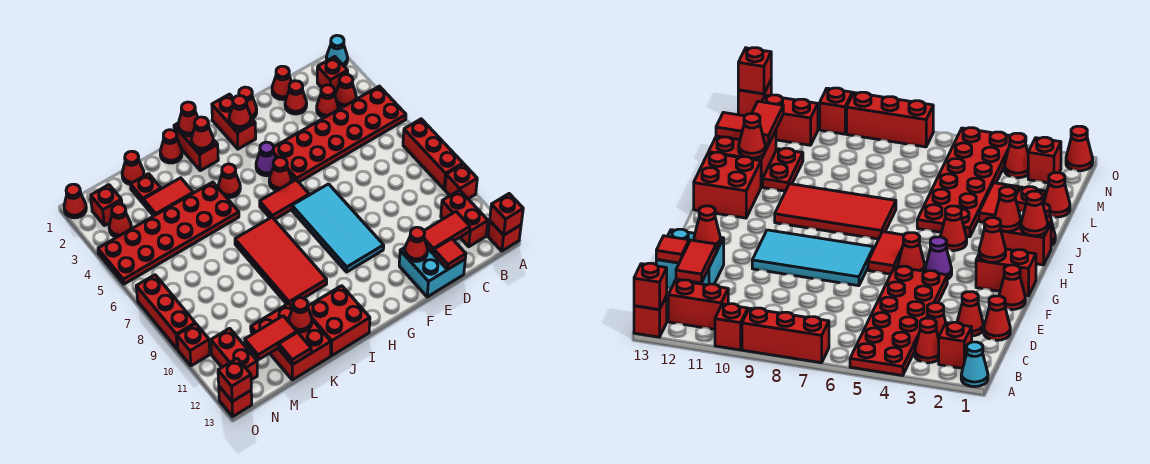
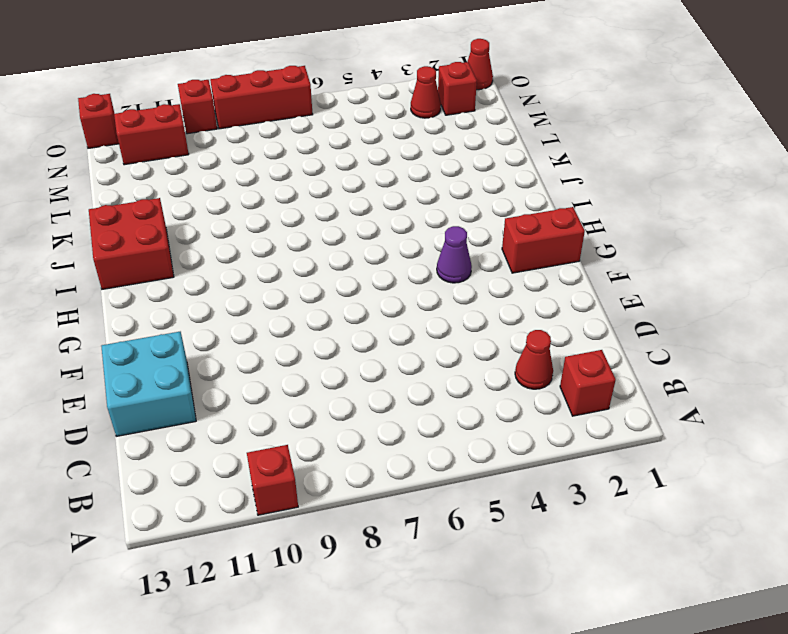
none -> cyan 1x1 cone [326,35,348,66]
none -> red 2x6 plate [273,86,406,182]
none -> red 1x3 brick [403,119,463,189]
none -> red 1x1 brick [488,221,521,251]

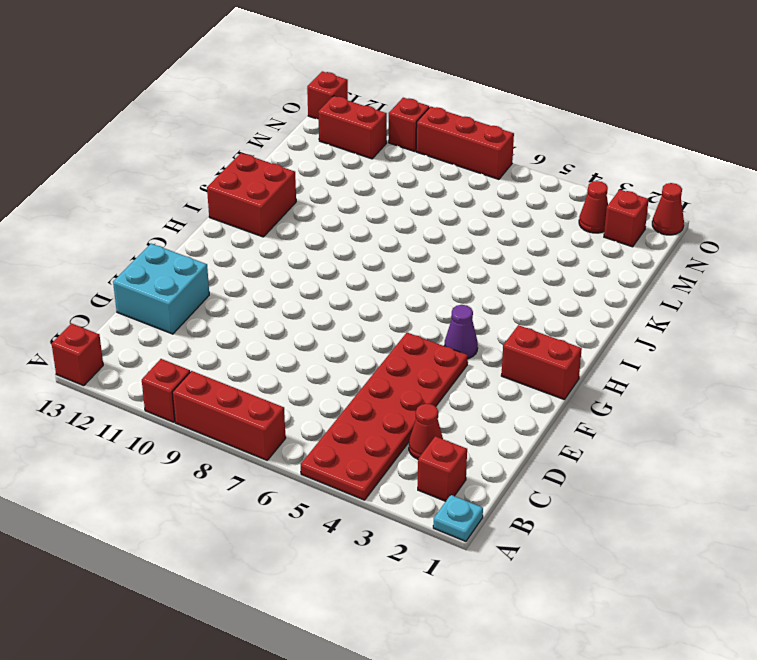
cyan 1x1 plate [433,495,483,541] -> cyan 1x1 cone [326,35,348,66]
none -> red 1x1 cone [335,74,356,107]
none -> red 1x2 brick [441,190,488,247]
none -> red 1x1 cone [272,66,291,100]
none -> red 1x1 cone [285,81,307,114]

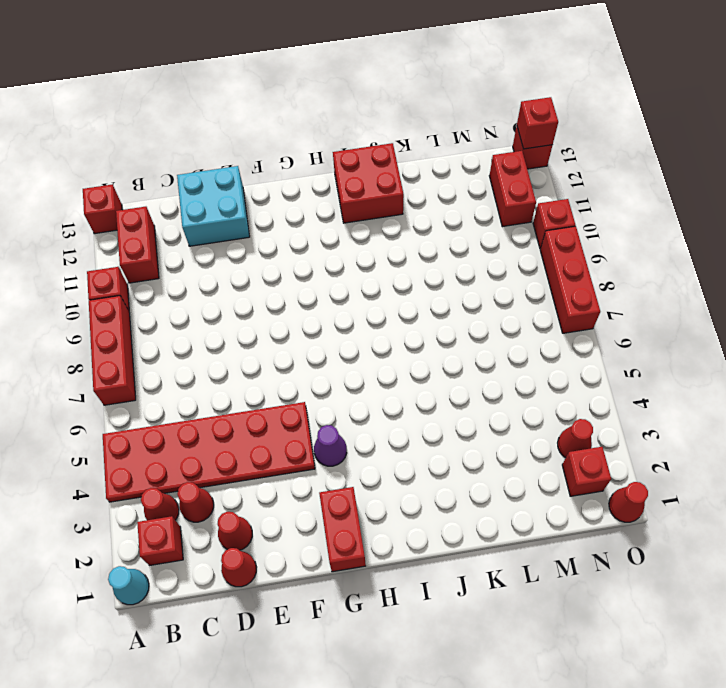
none -> red 1x1 cone [239,87,257,119]
none -> cyan 2x4 tile [292,184,384,272]
none -> red 1x1 cone [269,157,291,191]
none -> red 1x2 tile [260,180,309,220]

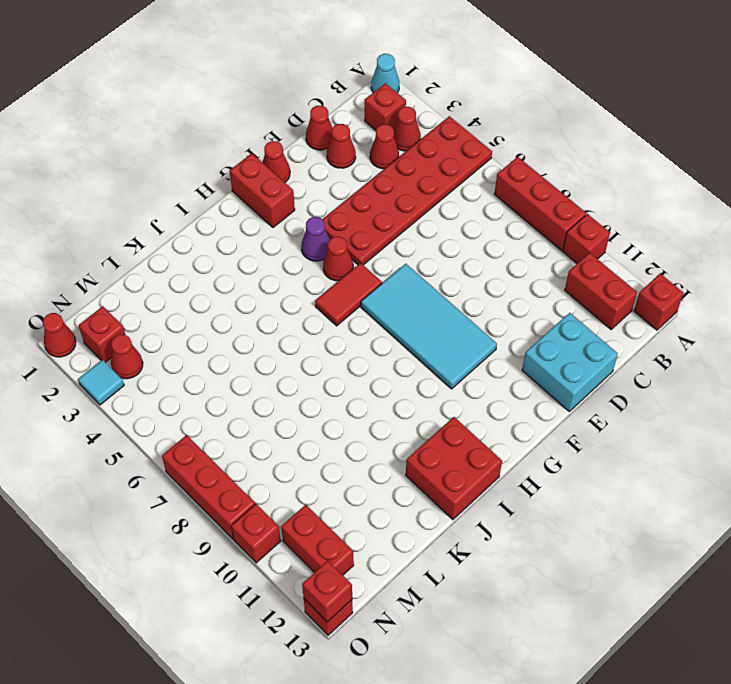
cyan 1x1 tile [78,360,124,405] -> none
none -> red 1x2 brick [174,123,218,171]
none -> red 1x1 cone [218,164,240,198]
none -> red 2x4 tile [235,217,327,306]
none -> red 1x1 cone [160,130,182,163]

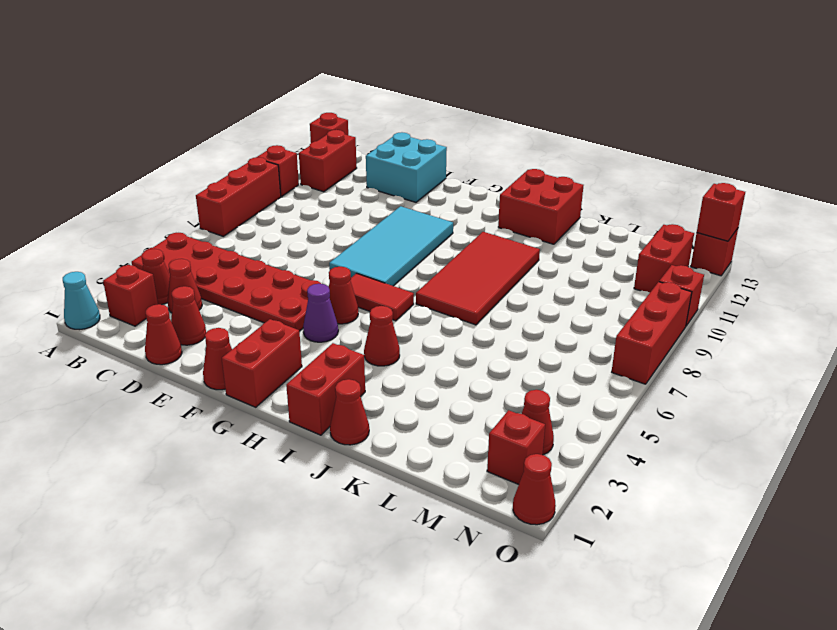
none -> red 2x6 plate [98,182,239,284]
none -> red 1x2 tile [143,178,193,216]
none -> red 1x2 plate [251,303,293,334]
none -> red 2x2 brick [270,318,331,380]

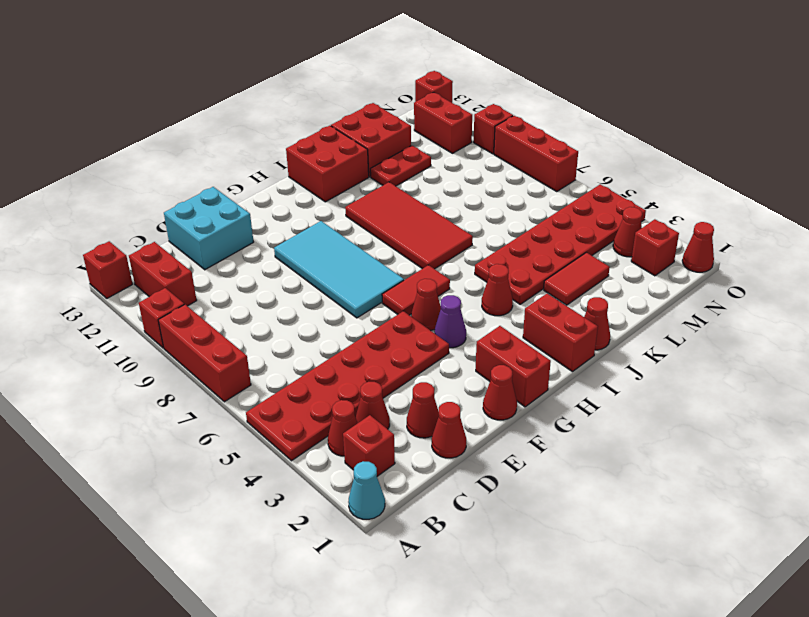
none -> red 1x1 cone [122,151,144,184]
none -> red 1x1 plate [130,174,161,203]
none -> red 1x1 brick [490,194,523,235]
none -> red 1x2 tile [424,212,470,253]

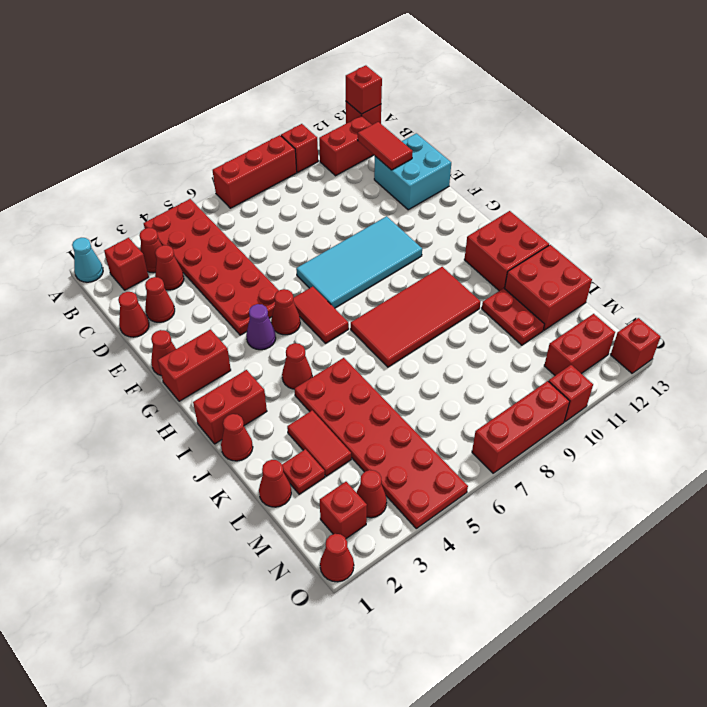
none -> red 1x1 tile [434,239,466,270]
none -> red 1x1 cone [405,227,428,262]
none -> red 1x1 cone [229,96,251,129]
none -> red 1x1 cone [178,102,198,136]

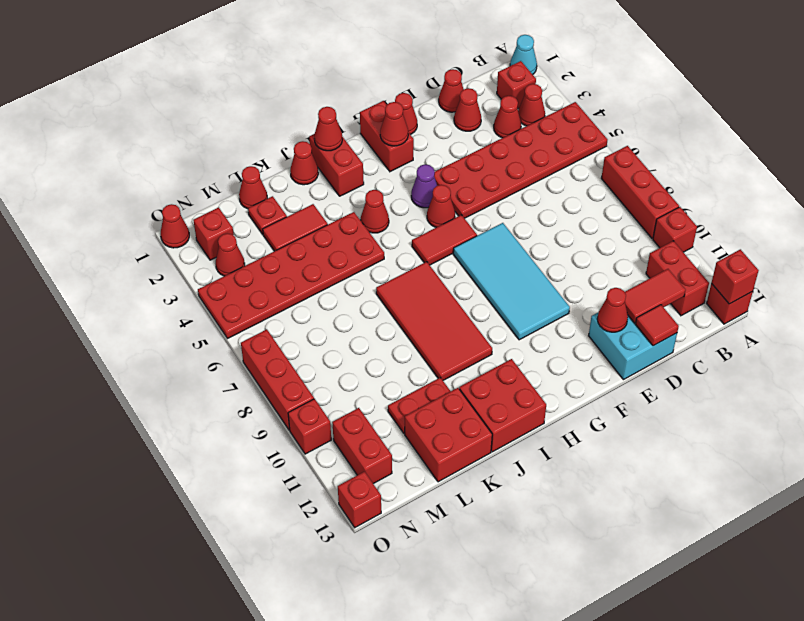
none -> red 1x1 cone [191,117,213,151]
none -> red 1x1 cone [289,298,312,332]
none -> red 1x2 tile [245,316,297,360]
none -> red 1x1 tile [279,332,311,365]

